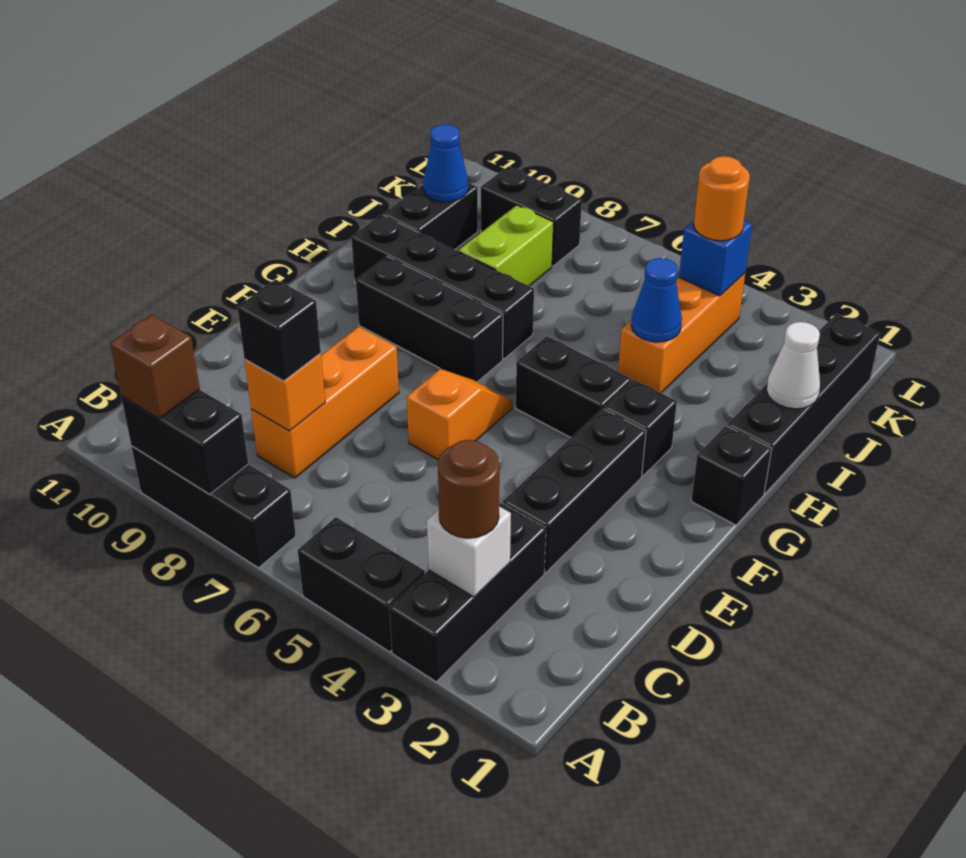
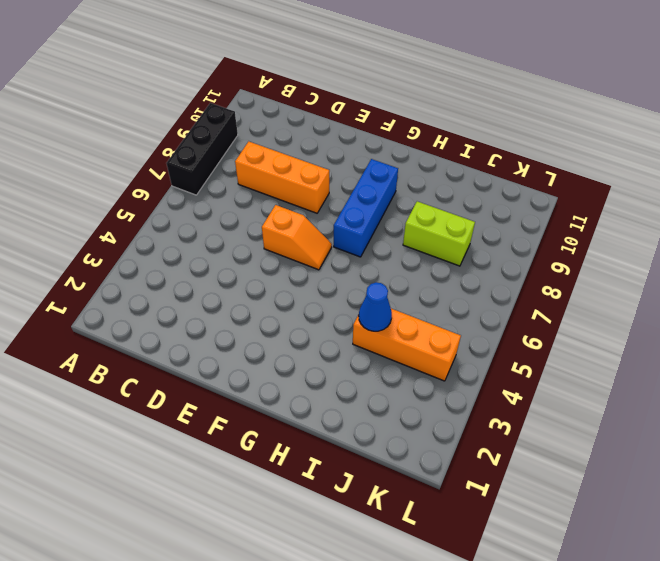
blue 1x3 brick [334,159,398,257] -> black 1x3 brick [356,256,503,382]
none -> black 1x3 brick [389,503,546,682]
none -> black 1x2 brick [298,517,425,652]
none -> black 1x3 brick [503,409,646,573]

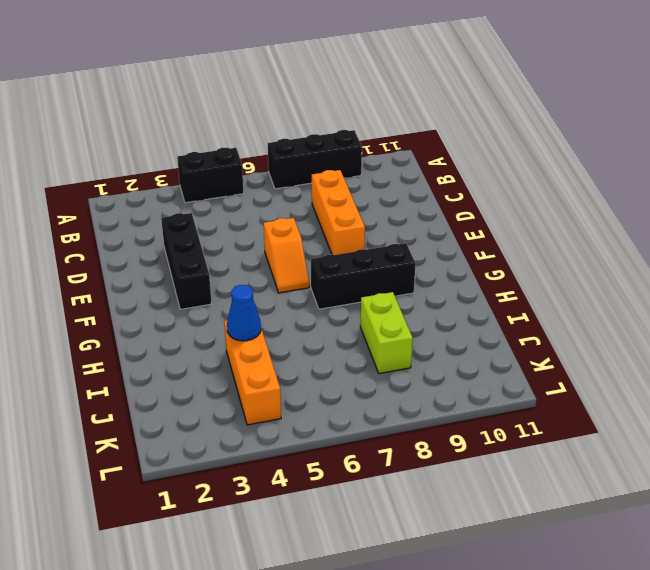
none -> black 1x3 brick [389,503,546,682]
none -> black 1x1 brick [691,426,772,525]
none -> black 1x1 brick [604,380,677,476]

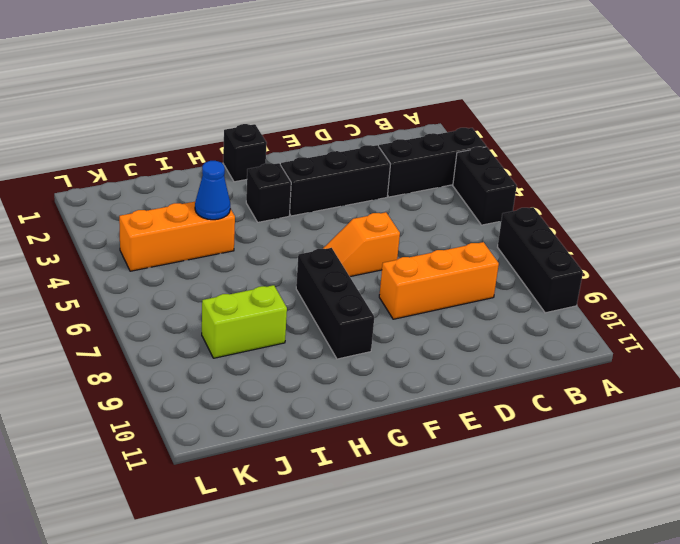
none -> black 1x2 brick [516,336,631,438]
none -> black 1x4 brick [727,314,880,493]
none -> black 1x4 brick [351,215,534,359]

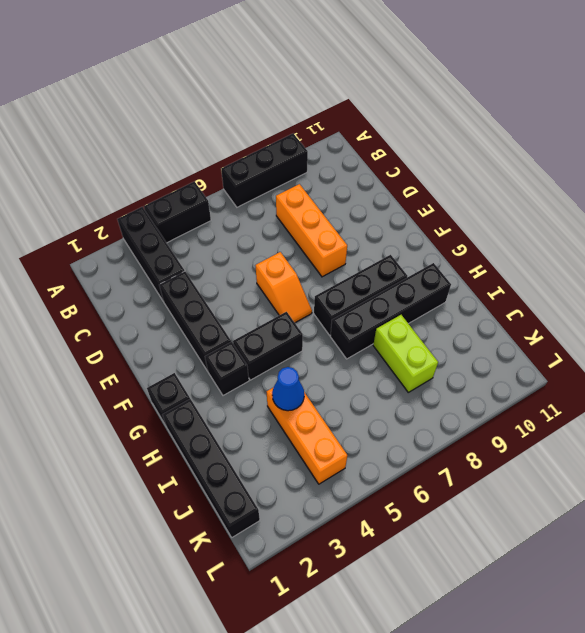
none -> black 1x2 brick [383,183,478,250]
none -> black 1x2 brick [481,167,582,266]
none -> black 1x2 brick [121,390,248,494]

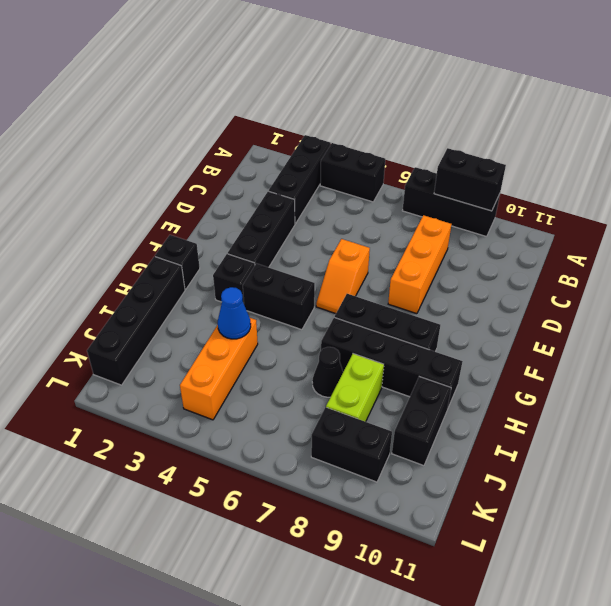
black 1x1 cone [312,347,343,397] -> none
none -> white 1x1 brick [427,506,511,597]
none -> orange 1x1 brick [245,353,325,431]
none -> white 1x1 cone [766,322,820,409]

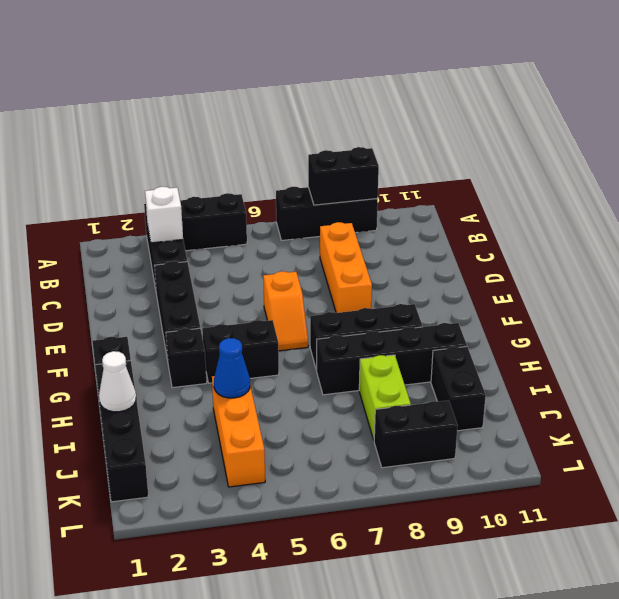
none -> orange 1x1 brick [245,353,325,431]
none -> blue 1x1 cone [423,124,468,202]
none -> blue 1x1 brick [679,220,752,296]

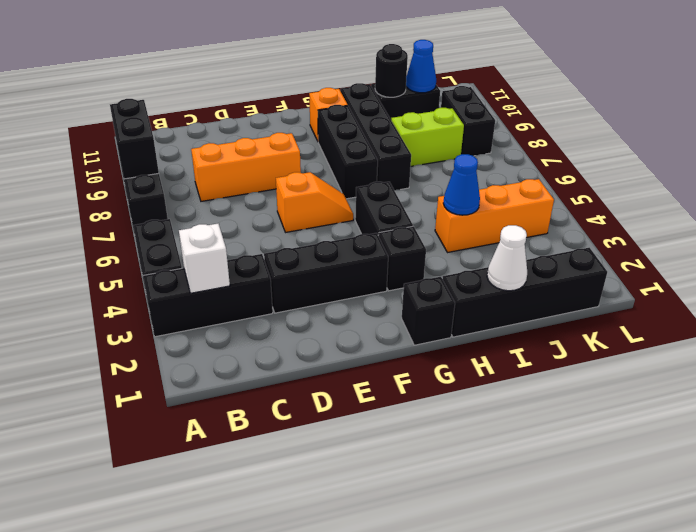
orange 1x1 brick [309,88,348,141] -> orange 1x1 brick moved to [245,353,325,431]
black 1x1 round brick [375,44,408,97] -> none
none -> blue 1x1 brick [679,220,752,296]
none -> brown 1x1 brick [110,315,200,419]
none -> brown 1x1 round brick [438,440,499,538]

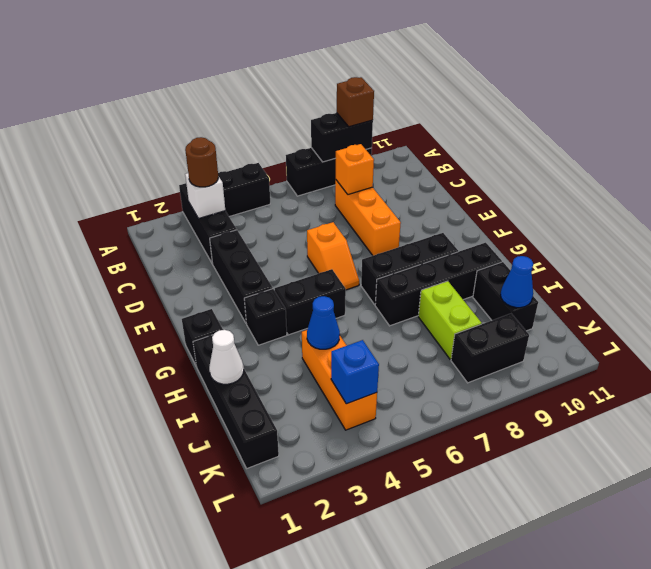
none -> black 1x1 brick [237,279,321,381]
none -> orange 1x1 round brick [694,156,750,241]

